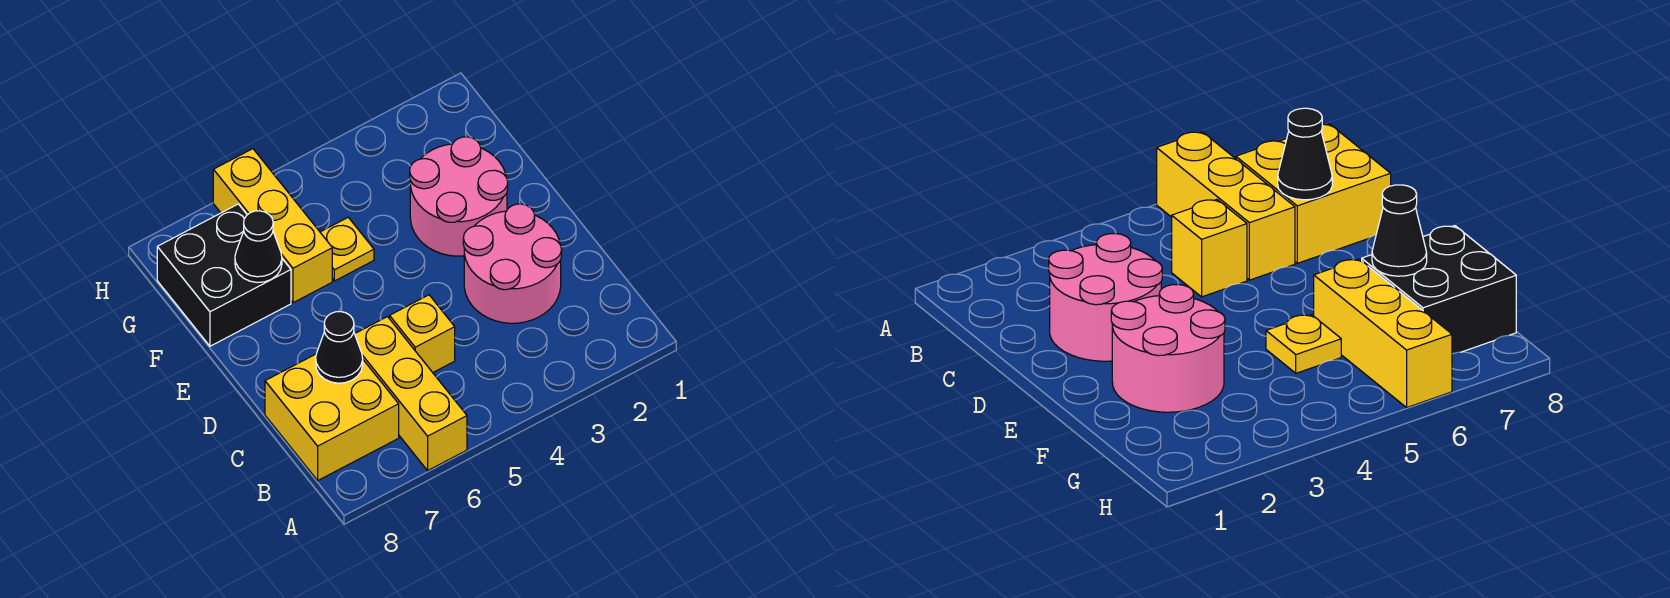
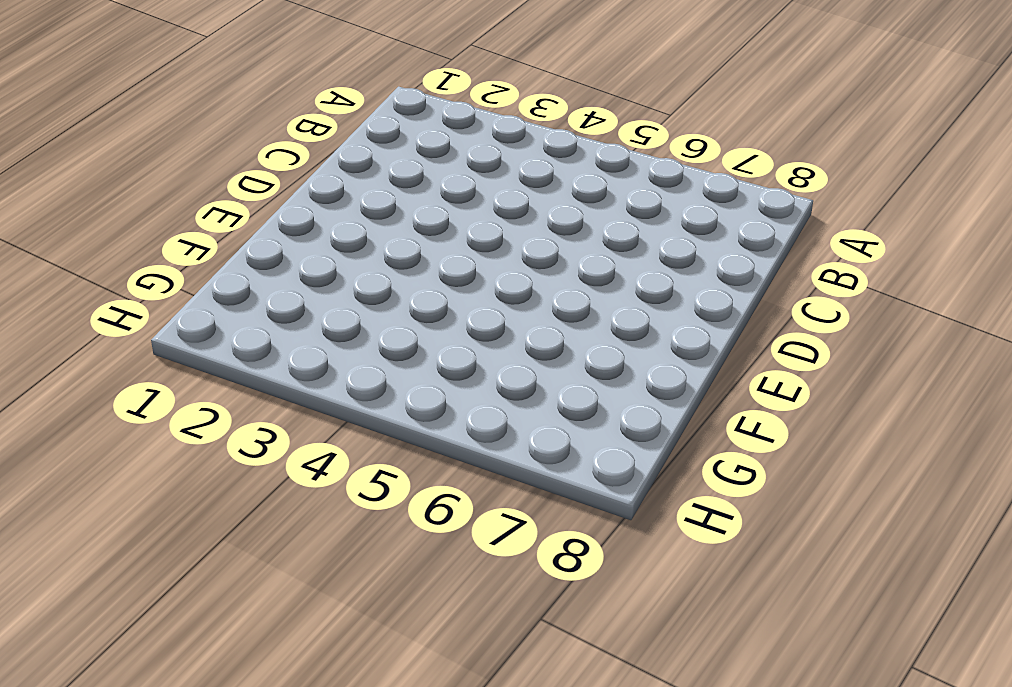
none -> yellow 1x3 brick [355,317,467,470]
none -> yellow 2x2 brick [265,354,399,480]

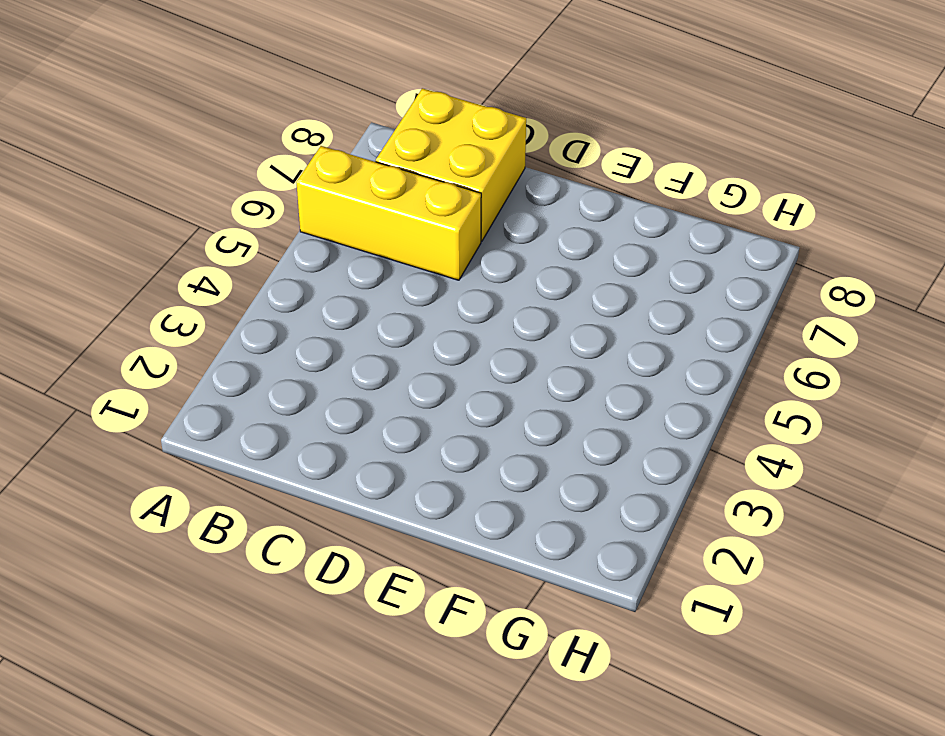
none -> pink 2x2 round brick [463,204,562,323]
none -> yellow 1x1 brick [390,295,455,372]

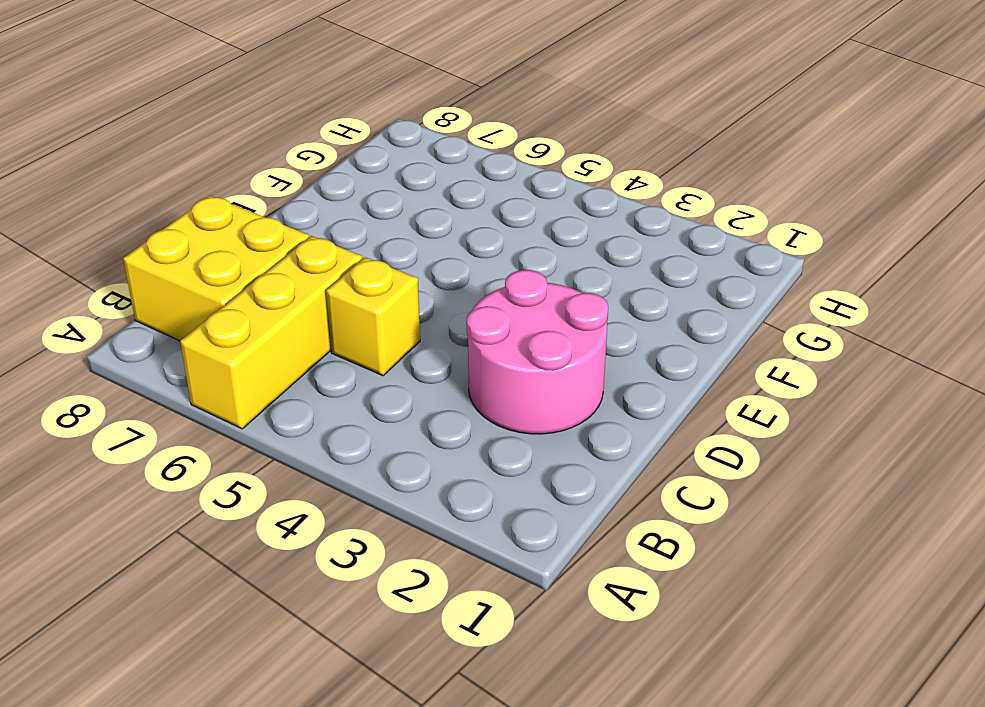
none -> pink 2x2 round brick [410,137,508,256]
none -> yellow 1x1 plate [320,217,374,281]

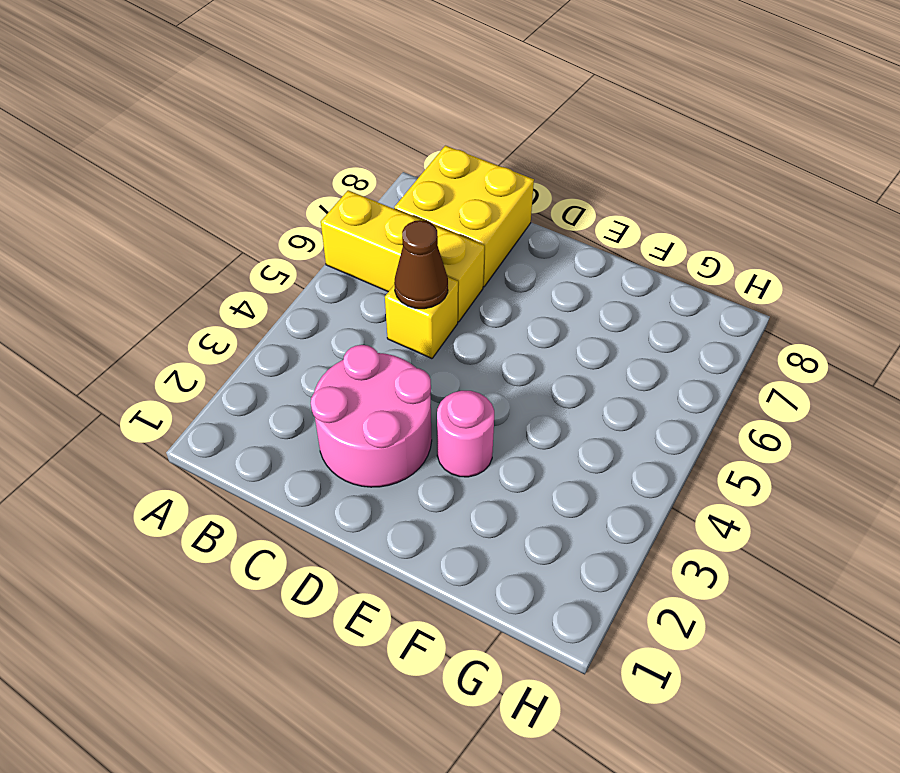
brown 1x1 cone [394,220,448,309] -> none
pink 1x1 round brick [437,391,494,477] -> pink 2x2 round brick [410,137,508,256]
none -> yellow 1x1 plate [320,217,374,281]
none -> yellow 1x3 brick [213,149,332,303]

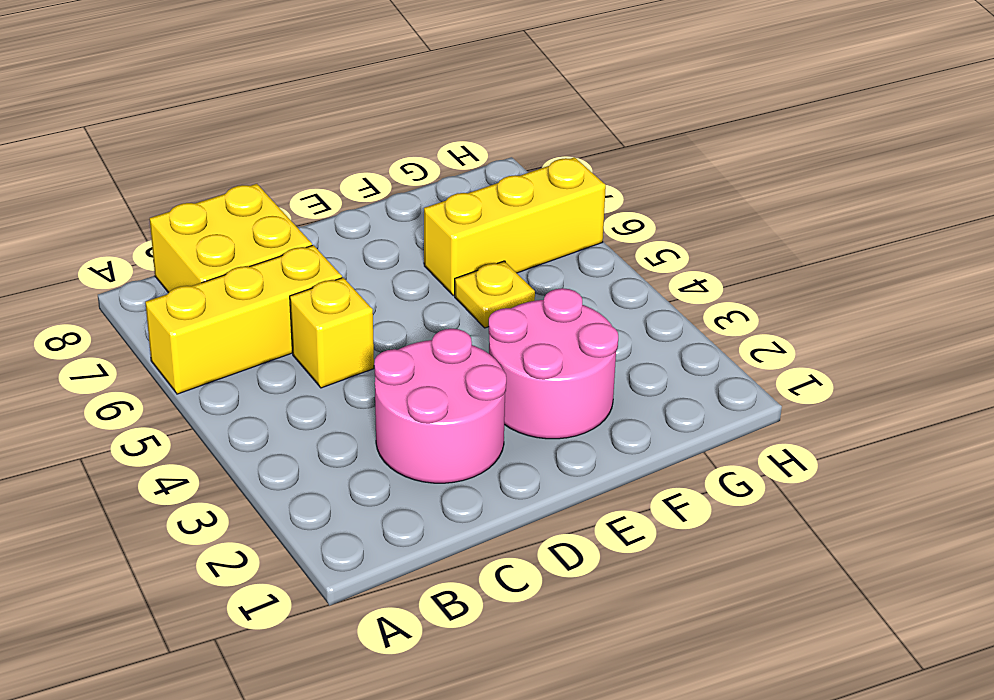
none -> black 2x2 brick [157,204,291,346]
none -> black 1x1 cone [316,312,363,383]

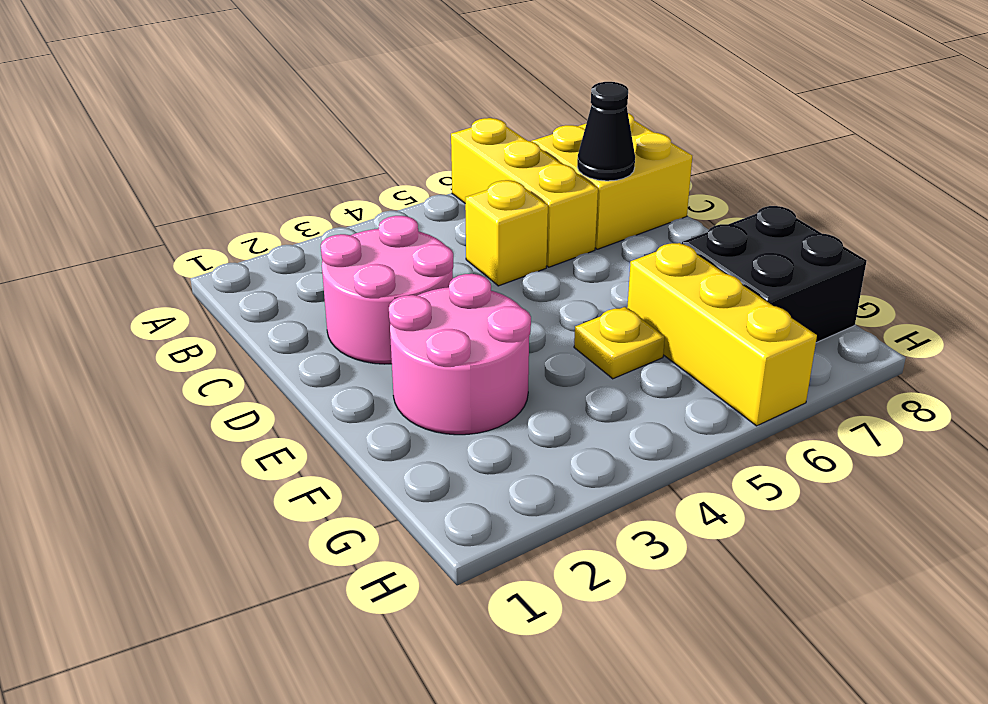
none -> black 1x1 cone [235,211,282,282]

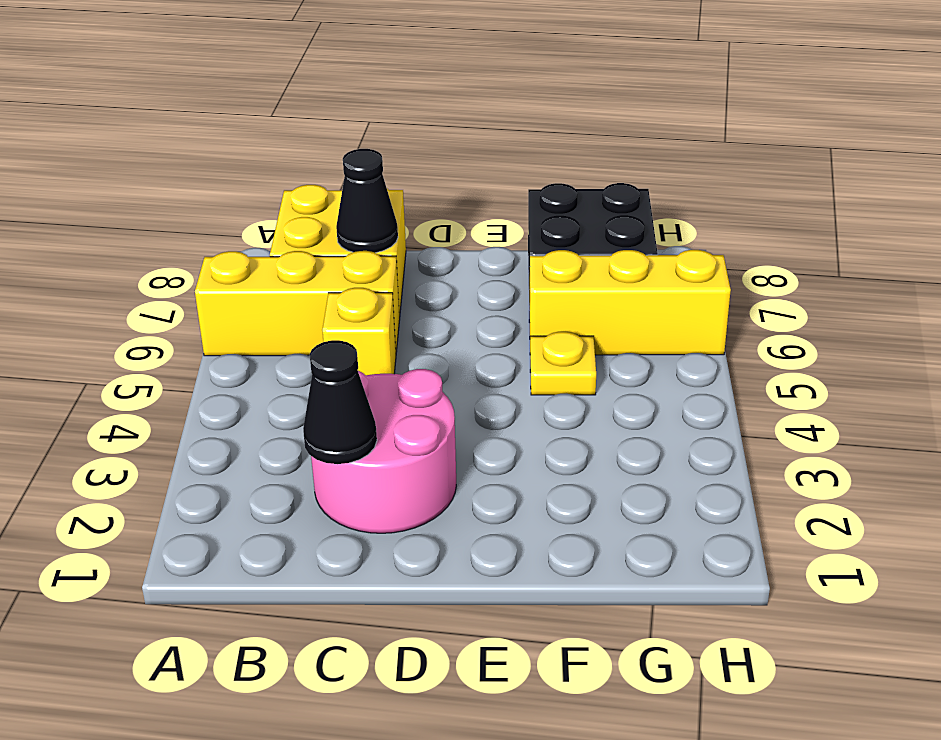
black 1x1 cone [303,340,377,464] -> black 1x1 cone moved to [235,211,282,282]
none -> pink 2x2 round brick [410,137,508,256]

